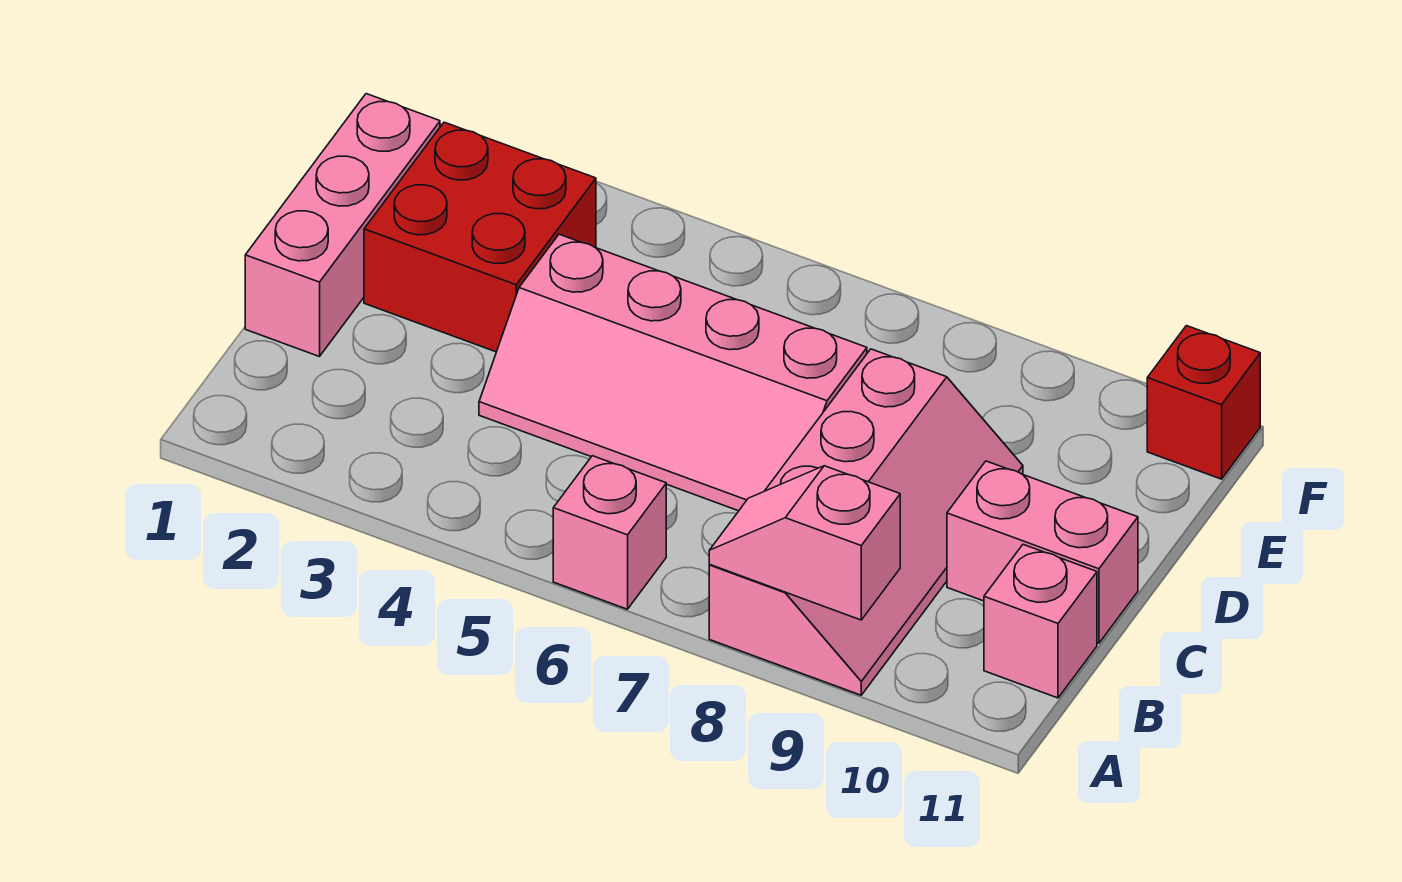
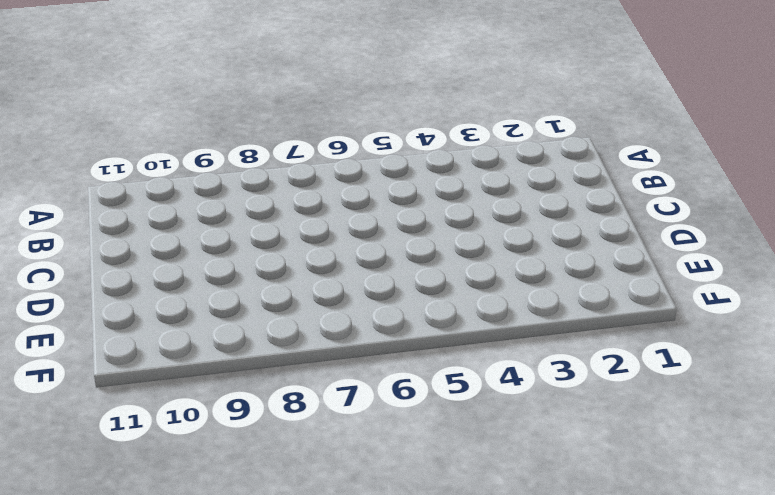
none -> pink 1x1 brick [553,456,666,609]
none -> pink 2x4 slope [709,349,1023,695]

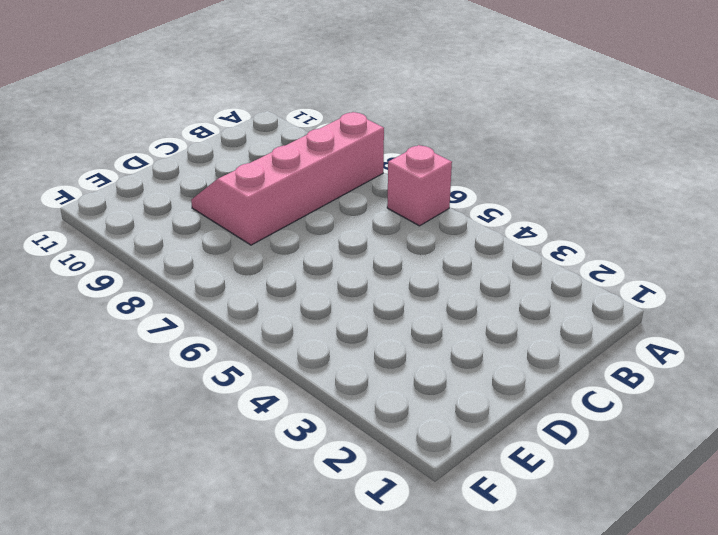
none -> pink 1x1 brick [984,545,1097,698]
none -> pink 1x3 brick [245,94,440,357]

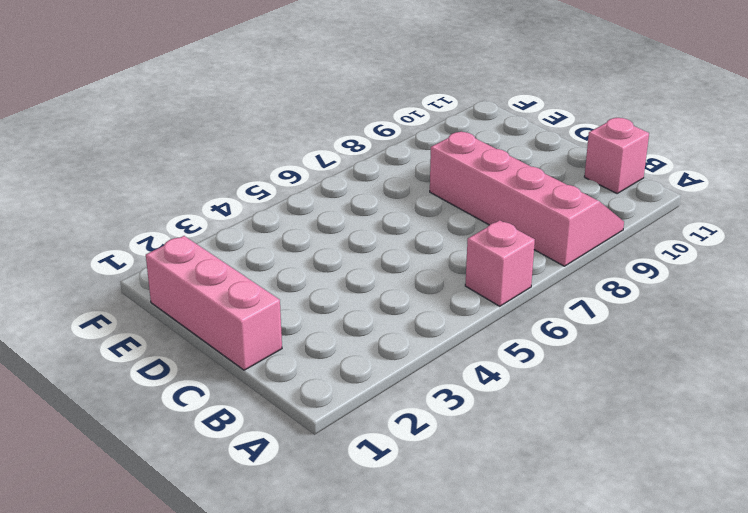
none -> pink 2x4 slope [479,234,867,511]
none -> pink 1x2 brick [947,461,1138,643]

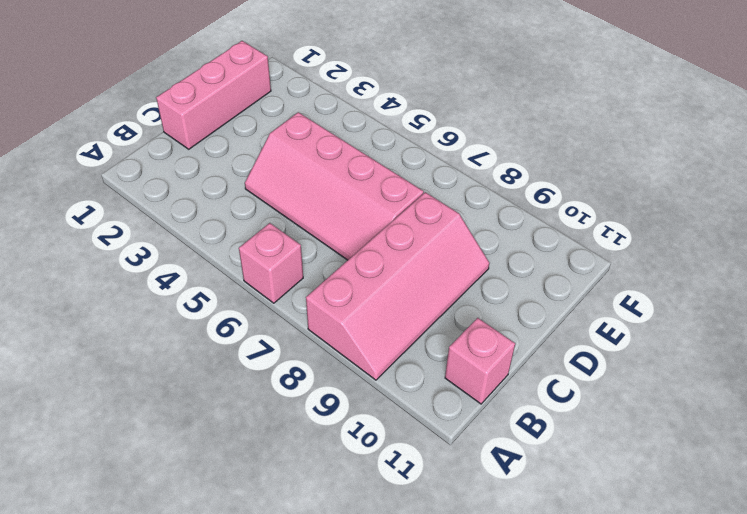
none -> pink 1x2 brick [947,461,1138,643]
none -> red 2x2 brick [364,122,596,352]

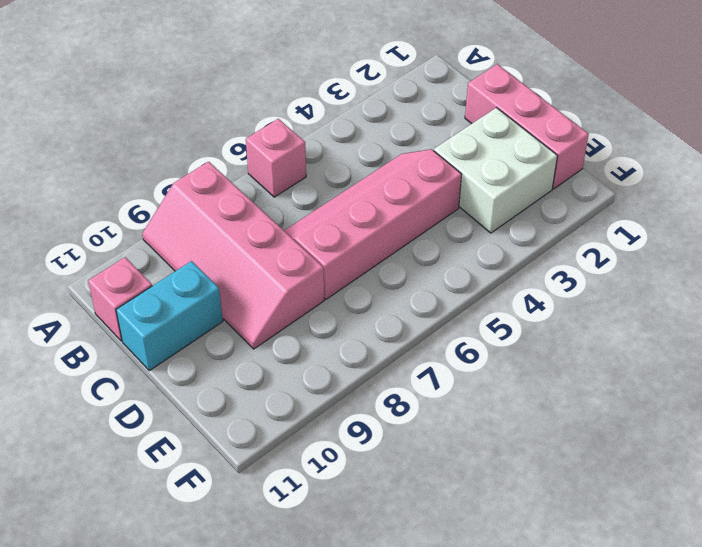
cyan 1x2 brick [116,261,223,371] -> pink 1x2 brick [947,461,1138,643]
white 2x2 brick [434,108,557,233] -> red 2x2 brick [364,122,596,352]
none -> red 1x1 brick [1147,326,1260,479]
none -> pink 1x2 slope [709,466,900,620]

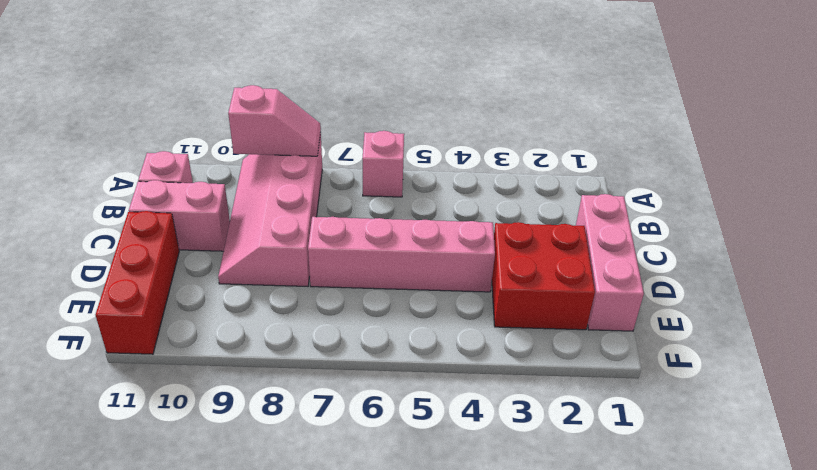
red 1x3 brick [96,211,179,354] -> red 1x1 brick [1147,326,1260,479]

